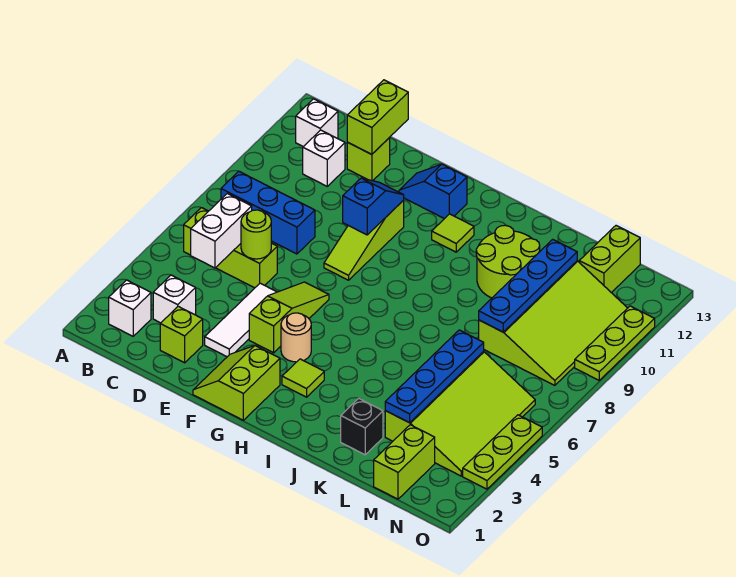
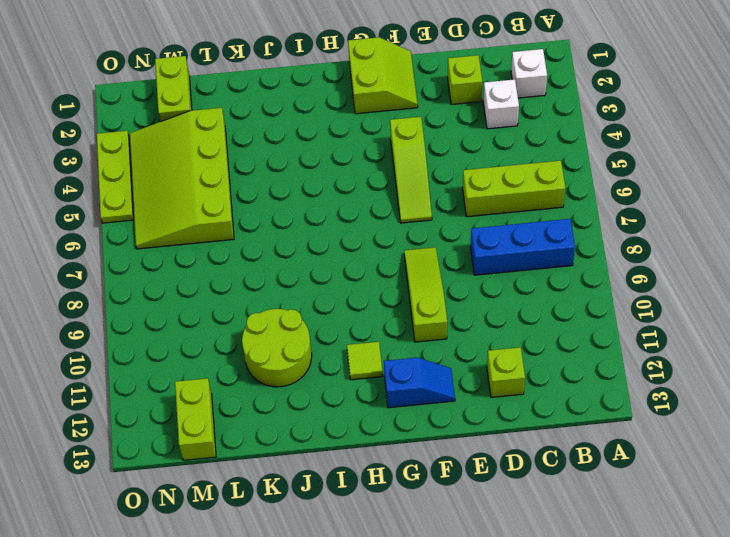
none -> white 1x1 brick [296,99,338,147]
none -> white 1x1 brick [303,130,345,186]
none -> white 1x3 tile [205,283,276,357]
none -> tan 1x1 round brick [281,313,311,362]

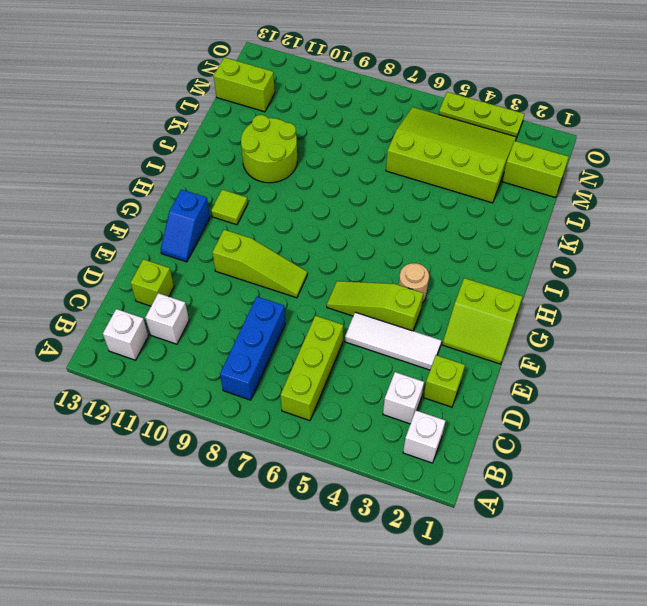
none -> lime 1x1 tile [282,359,324,397]
none -> black 1x1 brick [341,398,383,455]
none -> lime 3x4 slope [479,261,627,385]
none -> lime 1x3 plate [575,306,655,380]

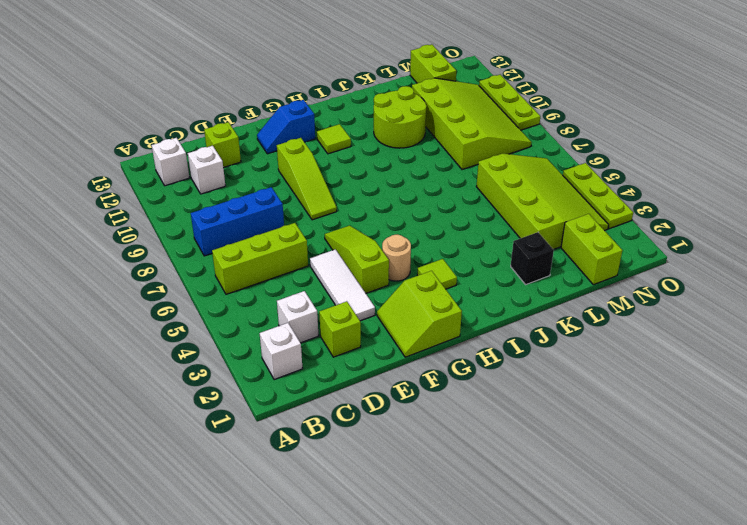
none -> white 1x2 brick [191,194,252,268]
none -> lime 1x1 round brick [241,210,271,259]
none -> lime 1x2 brick [347,80,408,154]
none -> blue 1x2 slope [343,178,404,235]

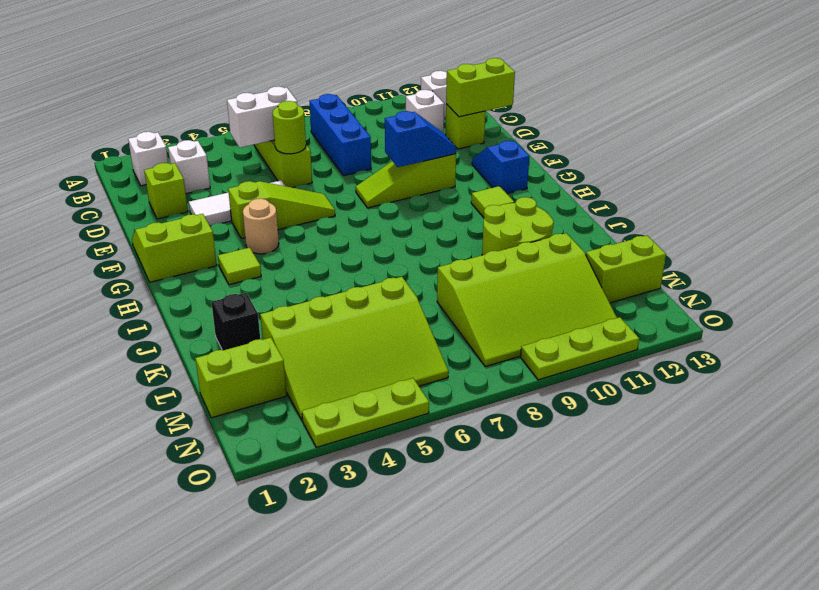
none -> blue 1x4 plate [385,330,484,423]
none -> blue 1x4 plate [479,239,577,332]

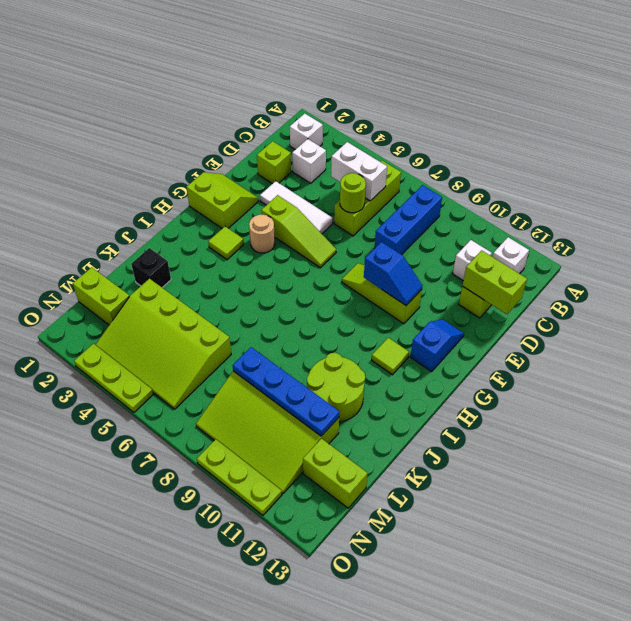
none -> blue 1x4 plate [385,330,484,423]

